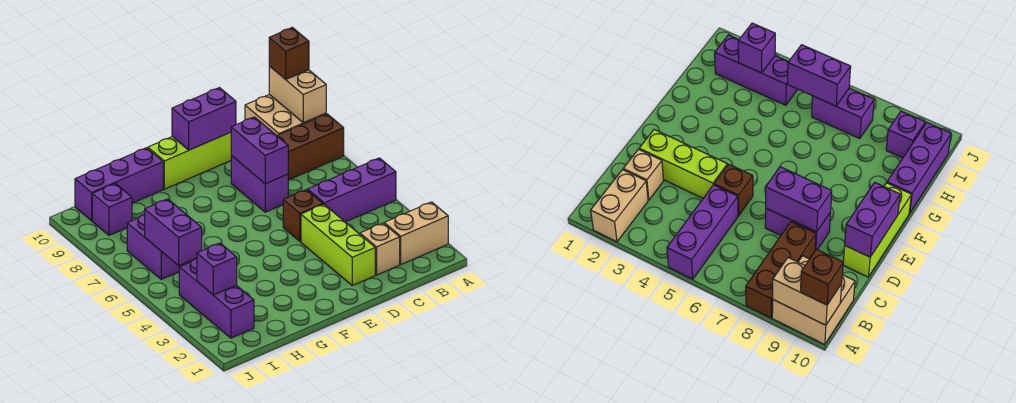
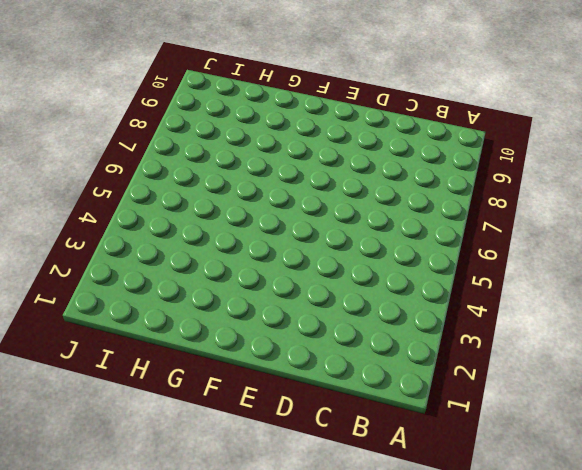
none -> tan 1x2 brick [384,202,448,264]
none -> purple 1x3 brick [308,158,396,222]
none -> brown 1x3 brick [277,114,344,180]

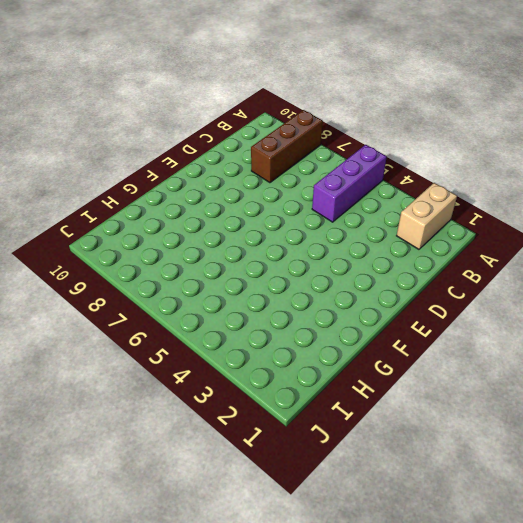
none -> tan 2x2 brick [245,94,326,136]
none -> tan 1x1 brick [360,223,400,275]
none -> lime 1x3 brick [301,204,375,285]

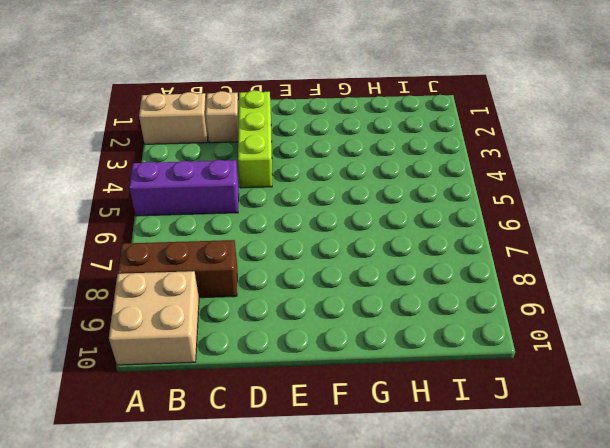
none -> brown 1x1 brick [283,190,323,241]
none -> purple 1x2 brick [231,156,288,212]
none -> lime 1x3 brick [148,132,231,189]

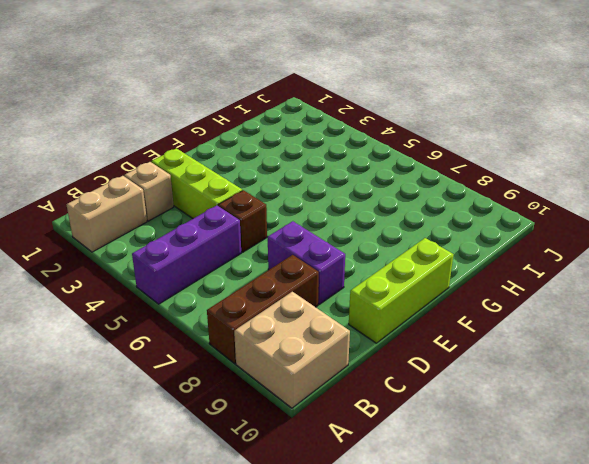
none -> purple 1x3 brick [75,148,163,221]
none -> purple 1x3 brick [179,259,254,338]
none -> purple 1x2 brick [127,215,184,279]

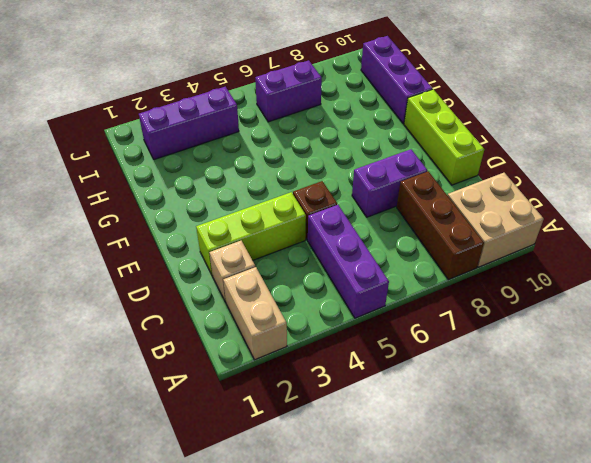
none -> purple 1x1 brick [92,184,132,235]
none -> tan 1x2 brick [269,66,326,123]
none -> purple 1x2 brick [231,117,288,184]

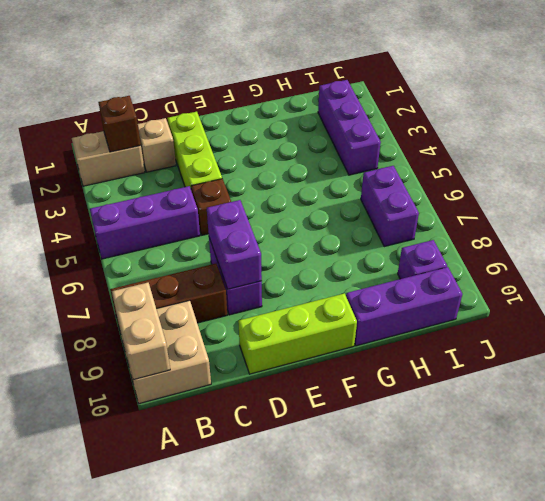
brown 1x1 brick [98,96,141,152] -> brown 1x1 brick moved to [269,27,309,79]
none -> purple 1x2 brick [172,88,236,150]
none -> purple 1x1 brick [197,243,237,295]
none -> purple 1x2 brick [145,199,202,265]

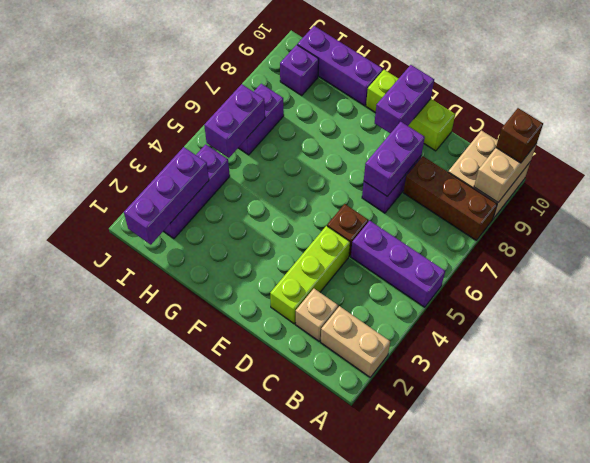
purple 1x2 brick [375,65,434,133] -> purple 1x2 brick turned to [172,88,236,150]
purple 1x3 brick [124,147,209,245] -> purple 1x1 brick [197,243,237,295]

